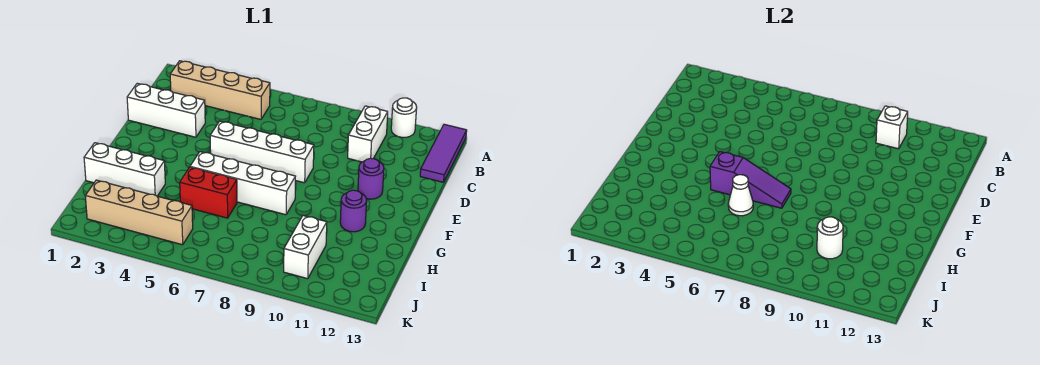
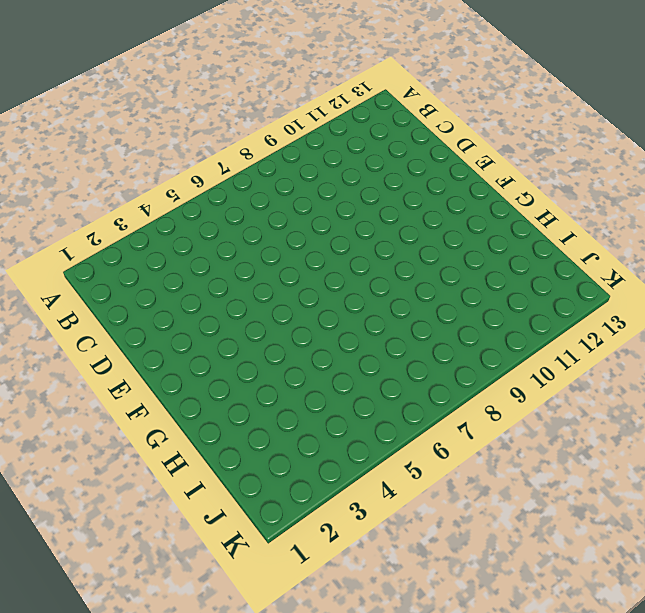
none -> white 1x1 round brick [391,98,417,137]
none -> purple 1x3 tile [420,124,467,182]
none -> tan 1x4 brick [170,61,270,119]

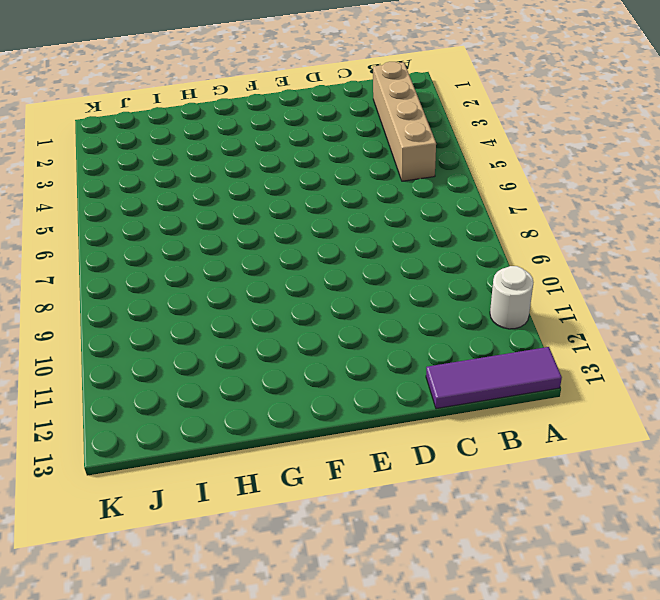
none -> white 1x2 brick [348,106,388,162]
none -> white 1x3 brick [127,83,205,137]
none -> white 1x4 brick [210,121,314,183]

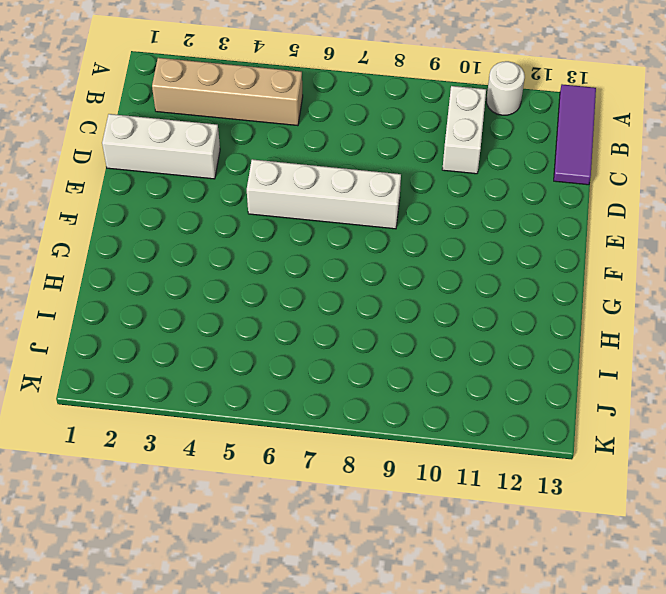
none -> purple 1x1 round brick [358,158,384,199]
none -> white 1x4 brick [190,152,295,215]
none -> purple 1x1 round brick [340,190,367,232]

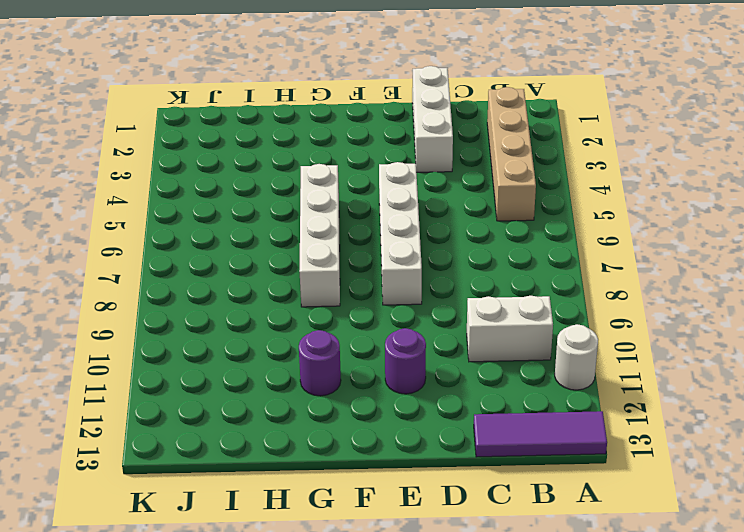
none -> white 1x3 brick [84,143,165,196]
none -> red 1x2 brick [180,167,237,218]
none -> white 1x2 brick [284,216,327,279]

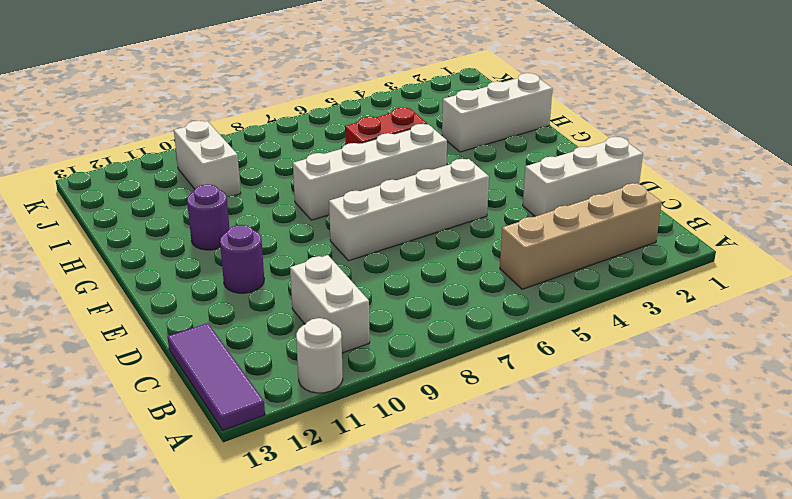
none -> tan 1x4 brick [85,180,193,245]
none -> white 1x1 brick [876,106,908,149]
none -> purple 1x3 slope [710,152,791,208]

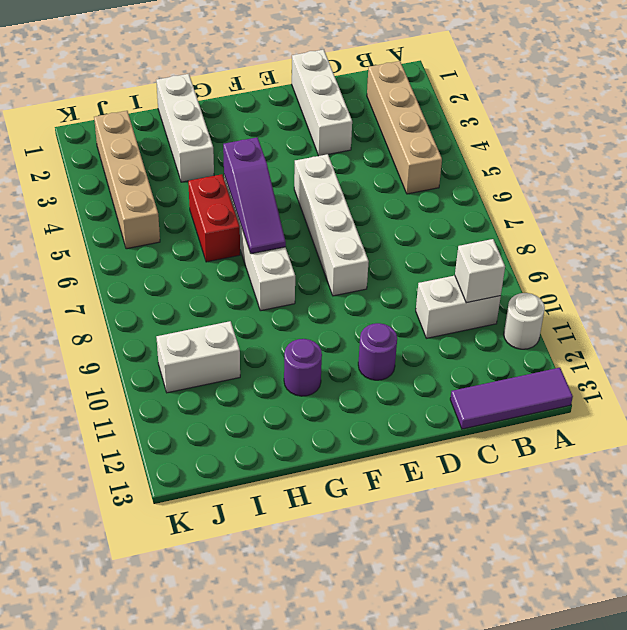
none -> white 1x1 cone [728,175,753,216]
none -> white 1x1 round brick [817,217,843,259]

